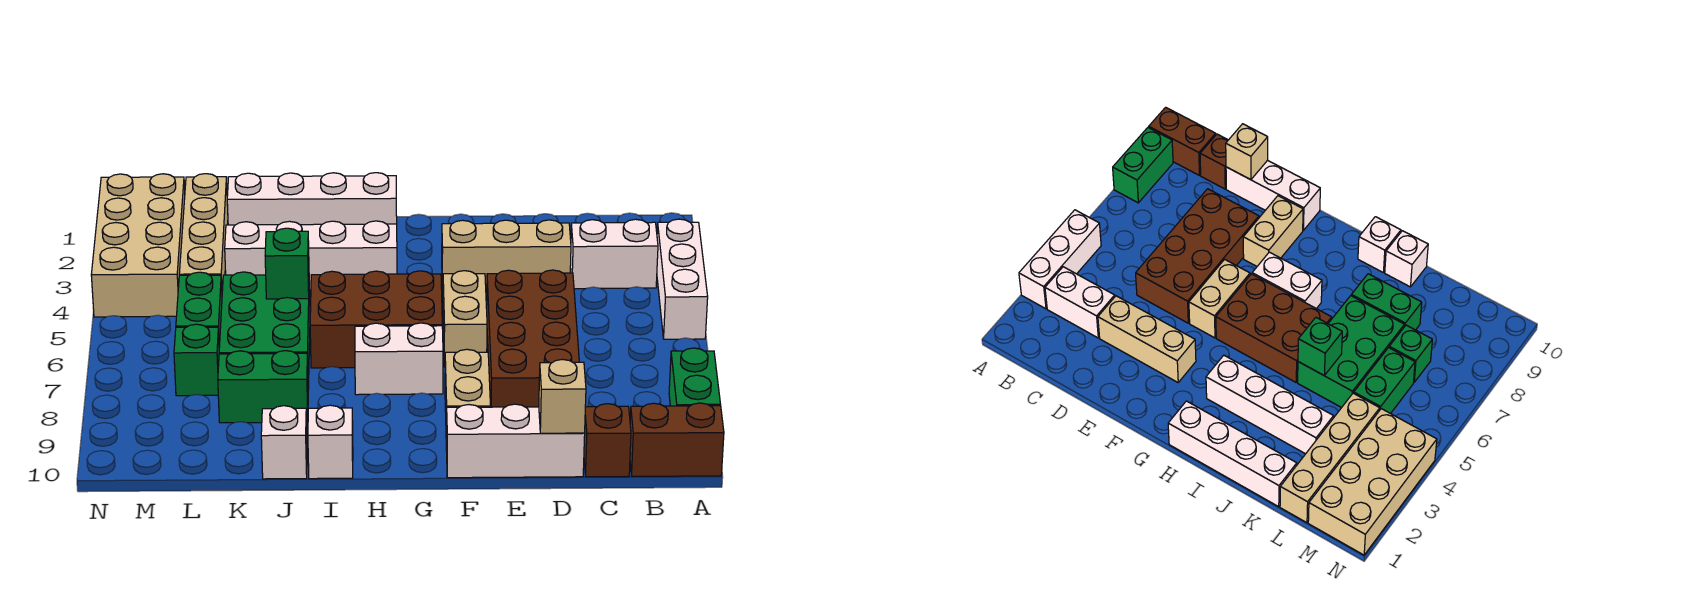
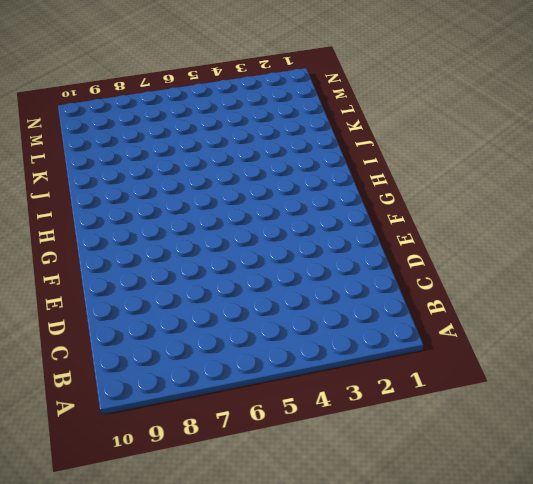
none -> white 1x3 brick [657,219,708,339]
none -> green 1x2 brick [669,348,721,406]
none -> brown 1x2 brick [630,403,724,476]

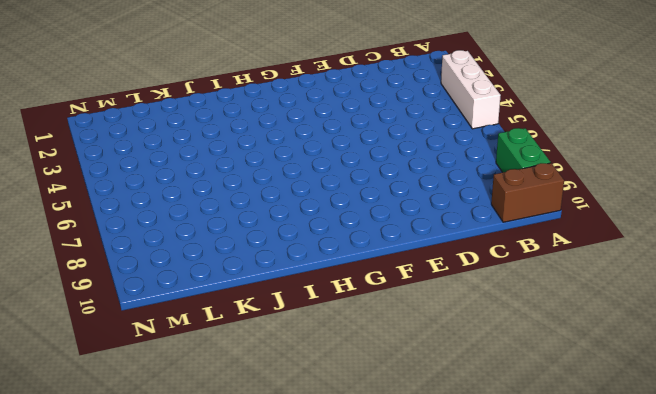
none -> white 1x2 brick [570,219,658,289]
none -> brown 1x1 brick [584,404,631,477]
none -> tan 1x3 brick [442,220,571,289]

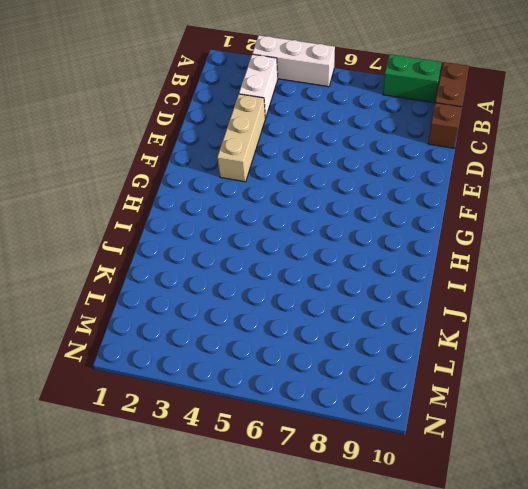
none -> brown 2x4 brick [487,270,579,407]
none -> white 1x3 brick [446,404,585,478]
none -> tan 1x2 brick [443,271,487,367]

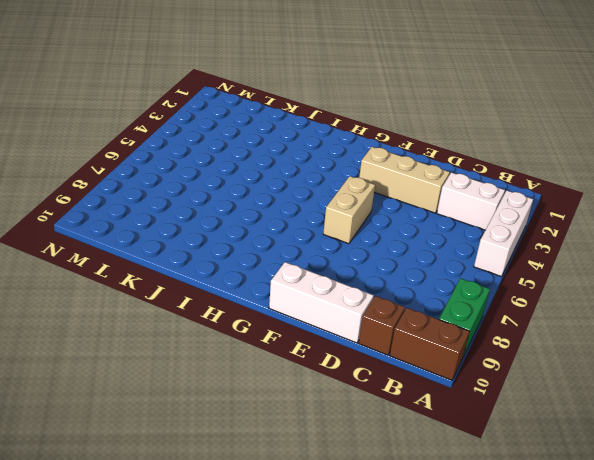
none -> brown 2x4 brick [487,270,579,407]
none -> tan 1x2 brick [445,349,490,446]
none -> brown 2x3 brick [310,271,442,368]

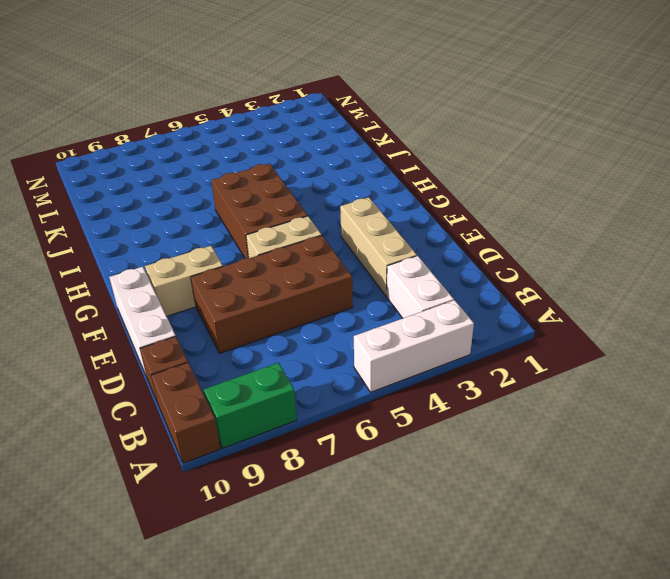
none -> white 1x2 brick [355,323,443,395]
none -> white 1x4 brick [227,173,397,225]
none -> white 1x4 brick [225,221,397,290]

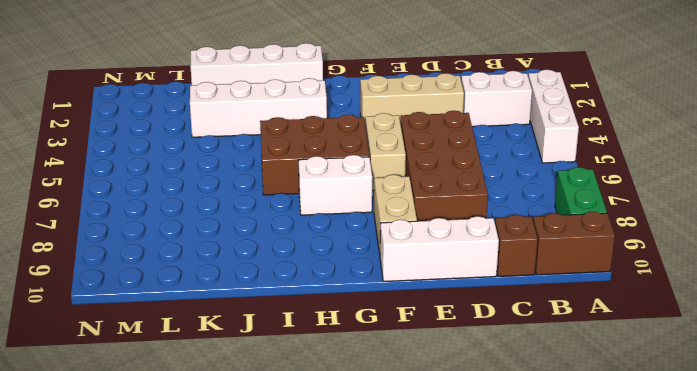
none -> white 1x1 brick [308,405,353,479]
none -> green 2x3 brick [219,272,310,389]
none -> green 1x2 brick [218,351,308,423]

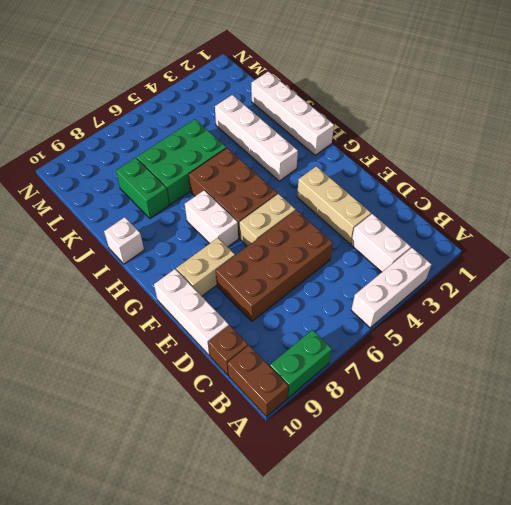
none -> white 1x1 brick [261,406,307,479]
none -> tan 1x4 brick [179,174,228,291]
none -> green 1x2 brick [176,272,222,347]

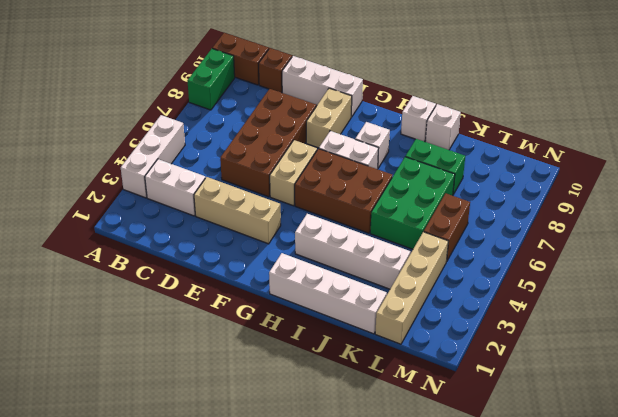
white 1x1 brick [355,122,390,168] -> none
brown 1x2 brick [424,193,470,262] -> green 1x2 brick [176,272,222,347]
none -> green 1x1 brick [174,324,219,396]
none -> tan 2x4 brick [91,174,185,317]
none -> tan 1x1 brick [539,359,586,433]

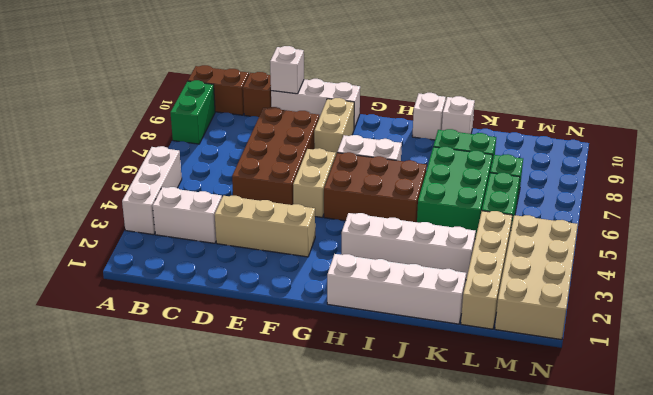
white 1x1 brick [270,46,304,94] -> tan 1x1 brick [539,359,586,433]
none -> green 1x1 brick [265,228,309,299]

